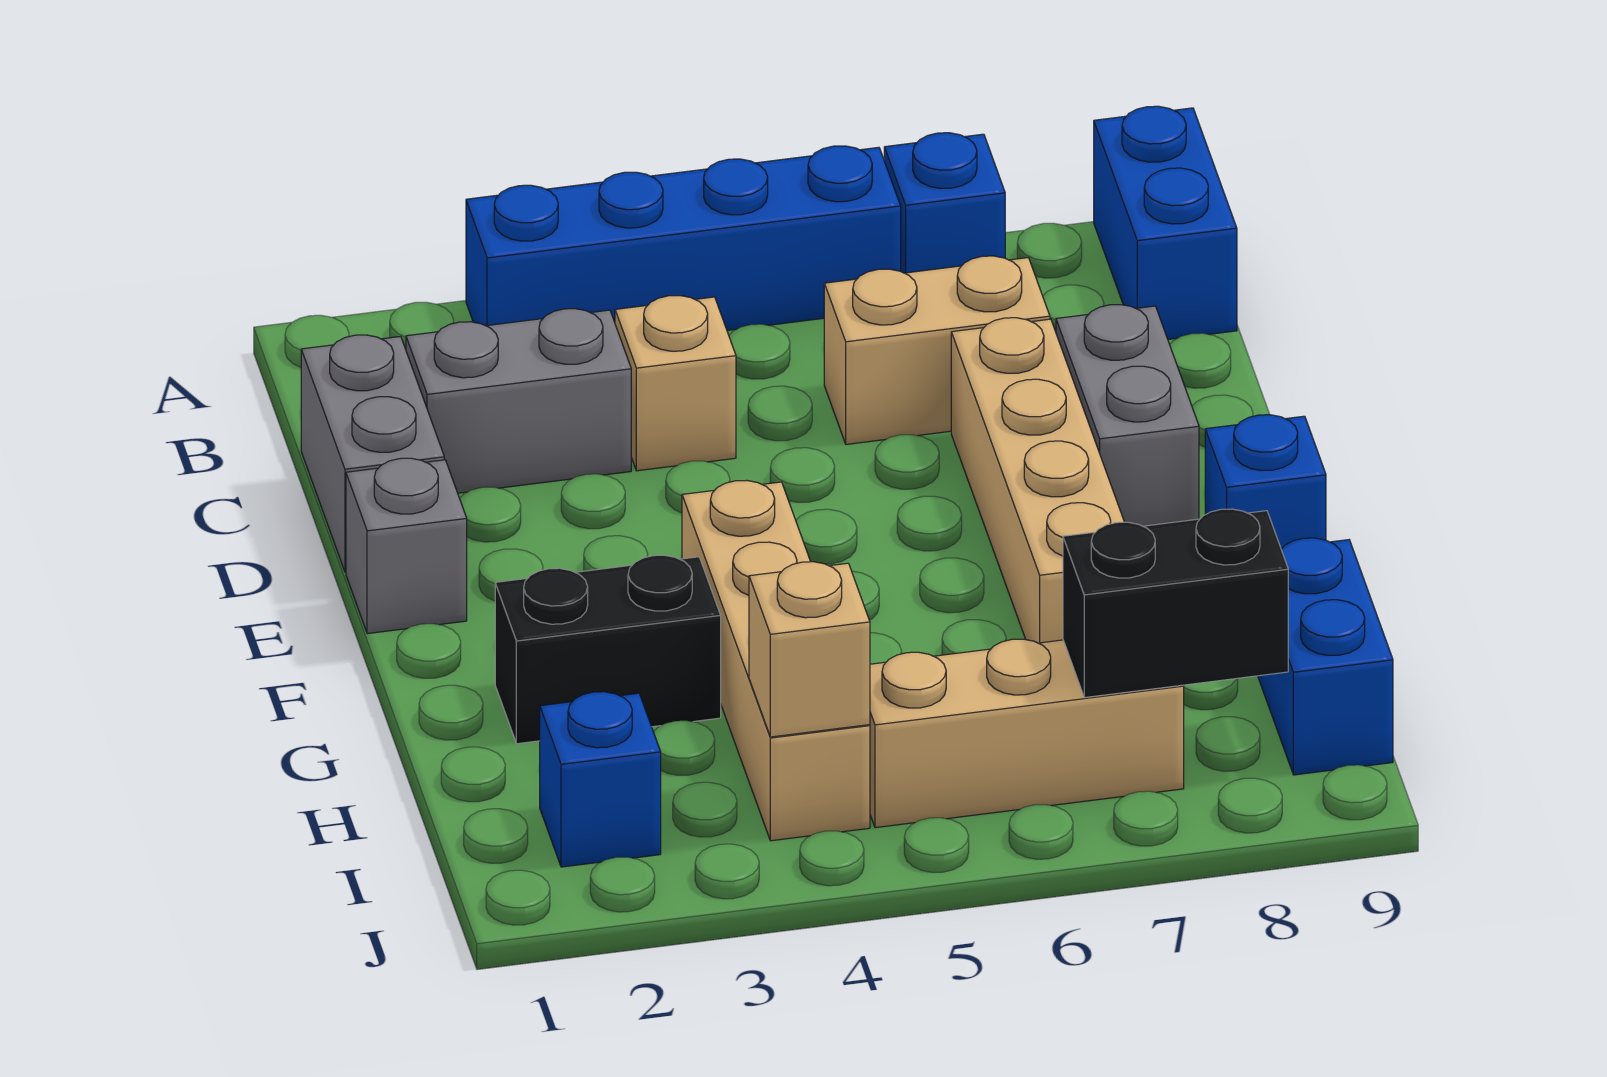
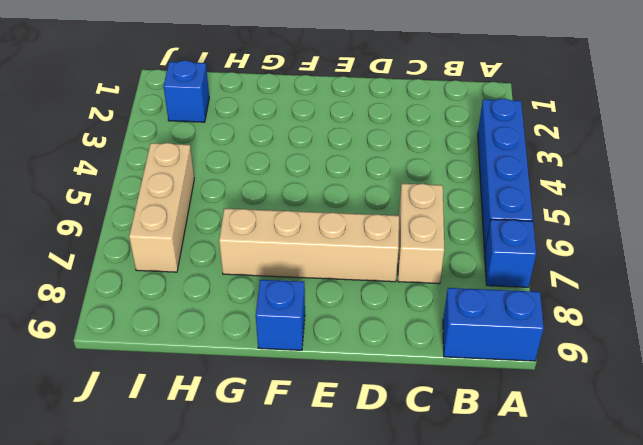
none -> grey 1x2 brick [301,335,444,572]
none -> grey 1x2 brick [406,309,631,493]
none -> tan 1x1 brick [615,296,736,471]

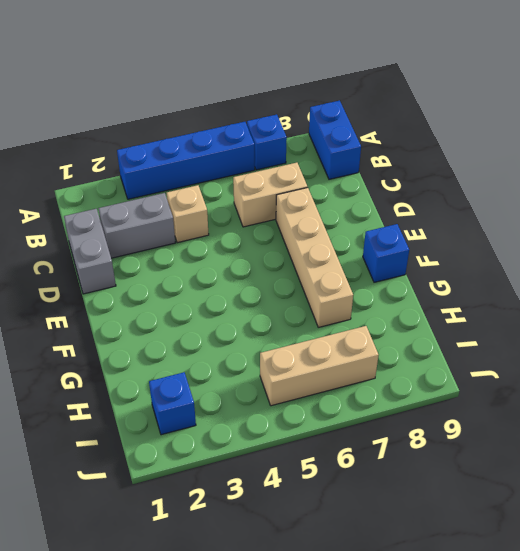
none -> grey 1x2 brick [1056,305,1199,526]
none -> grey 1x1 brick [346,458,467,634]
none -> tan 1x4 brick [682,480,870,841]

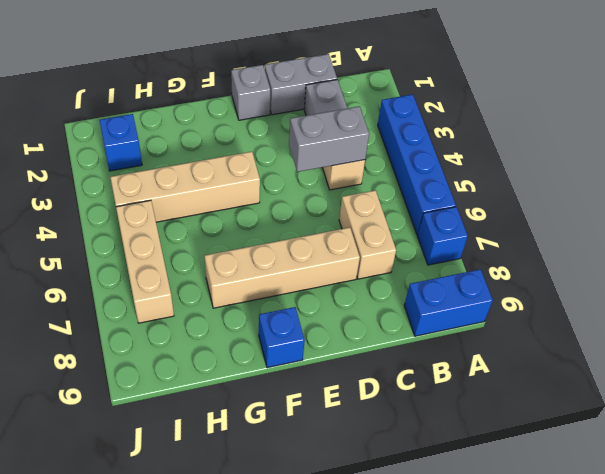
grey 1x2 brick [289,106,369,172] -> grey 1x2 brick moved to [1056,305,1199,526]
none -> black 1x2 brick [495,555,721,744]
none -> blue 1x2 brick [1258,538,1393,775]
none -> tan 1x1 brick [749,562,870,737]

